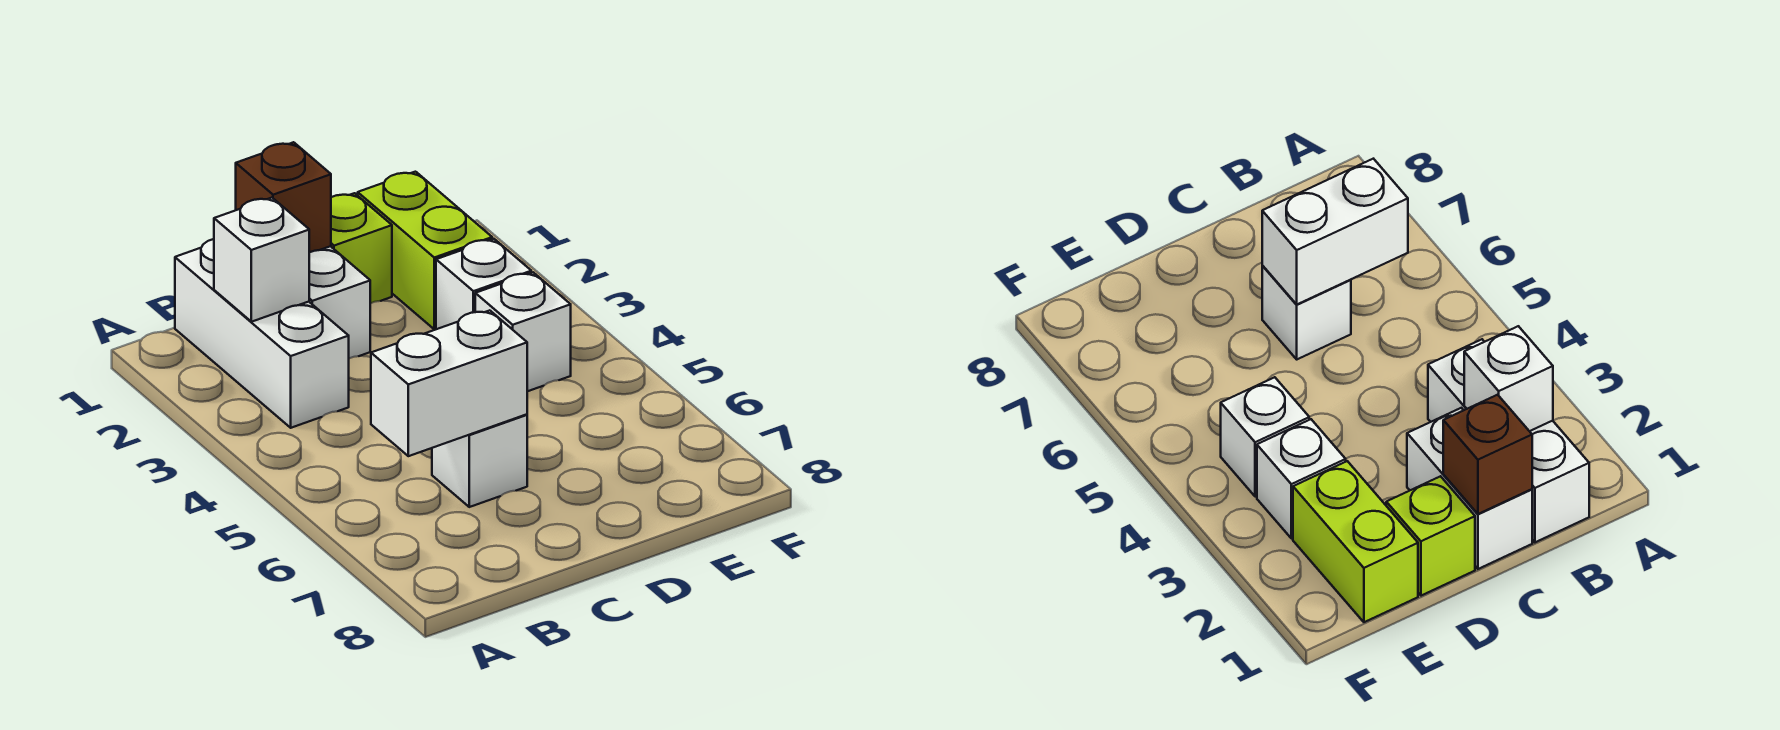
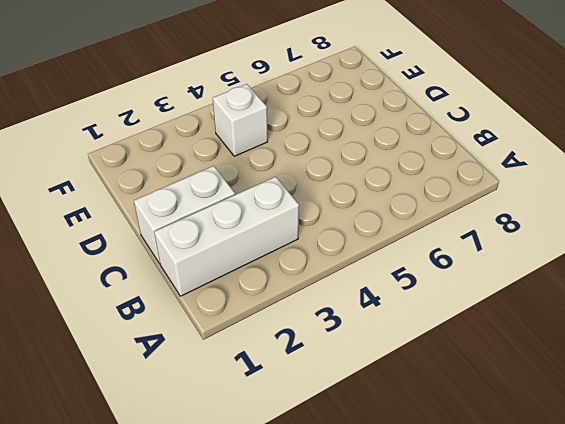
none -> white 1x1 brick [432,414,527,507]
none -> lime 1x1 brick [331,193,392,303]

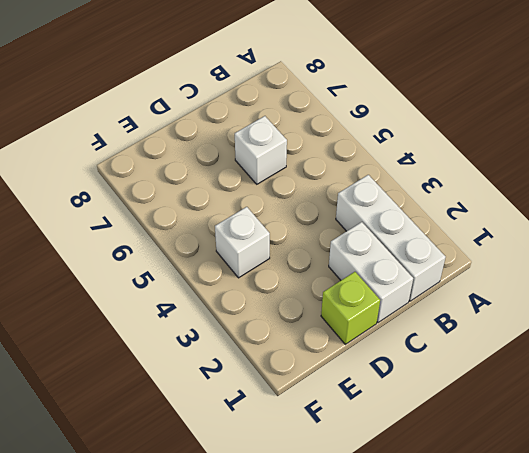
none -> lime 1x2 brick [358,172,492,329]
none -> white 1x1 brick [436,239,531,329]

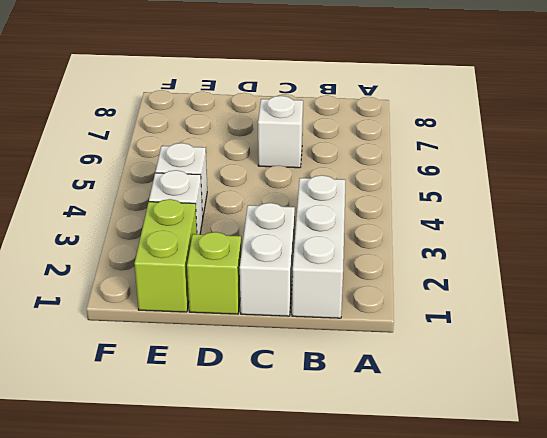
none -> white 1x1 brick [214,198,309,322]
none -> white 1x2 brick [371,310,527,456]

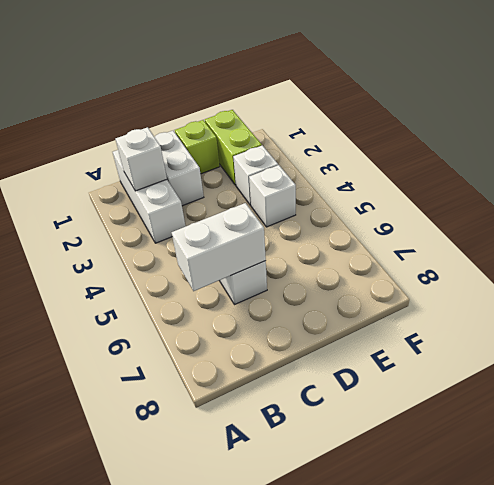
none -> brown 1x1 brick [236,142,331,252]

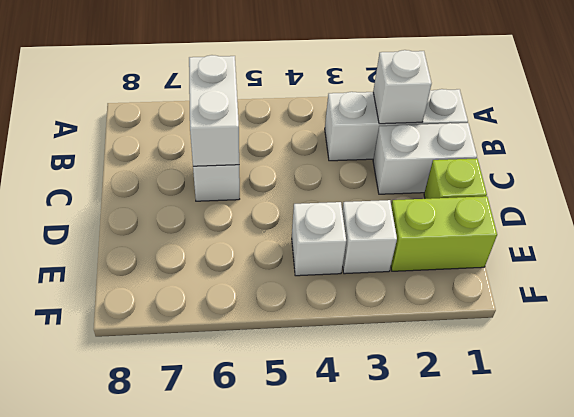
none -> brown 1x1 brick [236,142,331,252]

